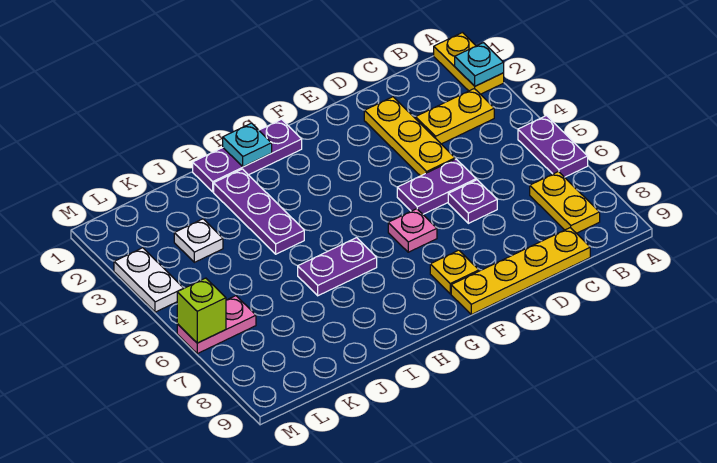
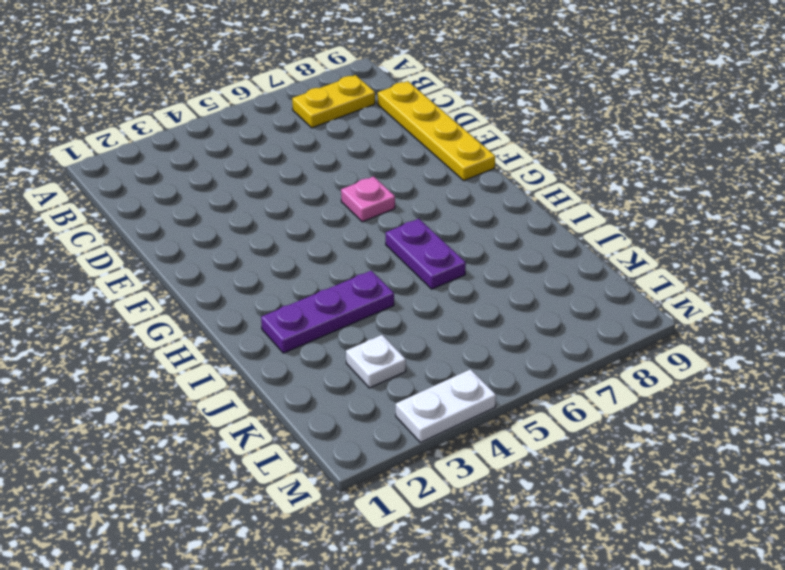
none -> yellow 1x2 plate [434,33,504,94]
none -> purple 1x2 plate [518,116,588,177]
none -> yellow 1x2 plate [416,89,494,144]

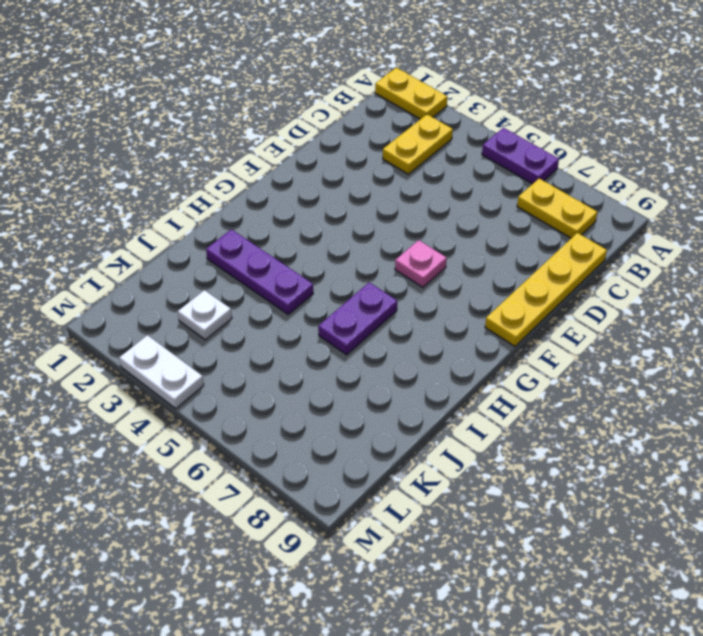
none -> yellow 1x3 plate [364,97,455,176]
none -> purple 1x2 plate [397,159,476,214]
none -> purple 1x1 plate [448,180,497,223]

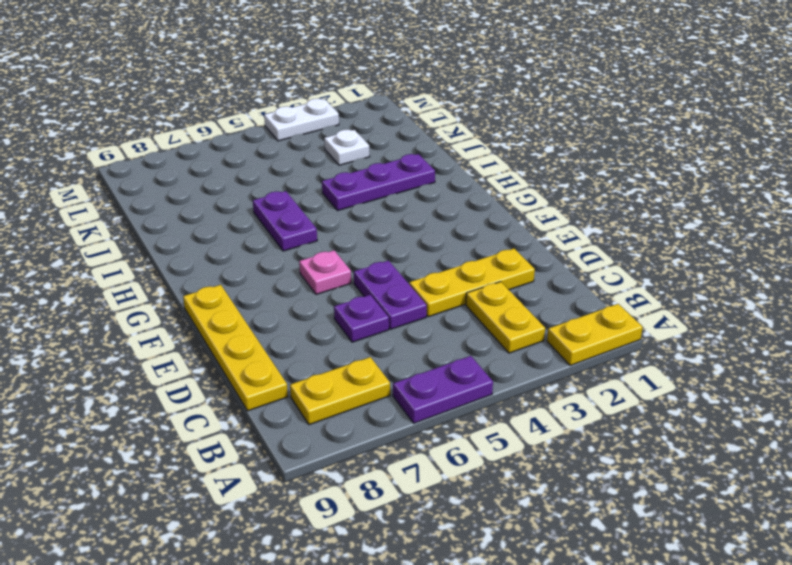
none -> yellow 1x1 plate [430,250,479,294]
none -> purple 1x3 plate [193,119,302,192]
none -> pink 1x2 plate [177,296,256,354]

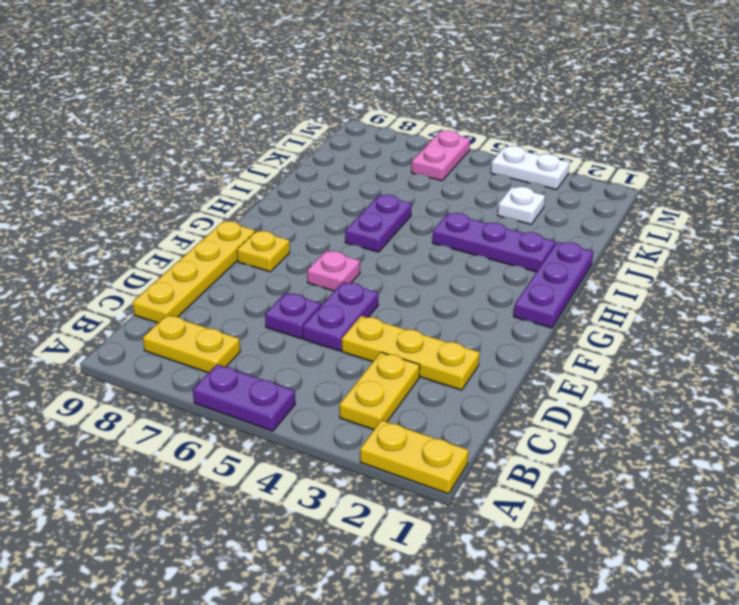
none -> cyan 1x1 plate [455,43,504,86]
none -> cyan 1x1 plate [223,123,272,167]
none -> lime 1x1 brick [177,278,226,343]

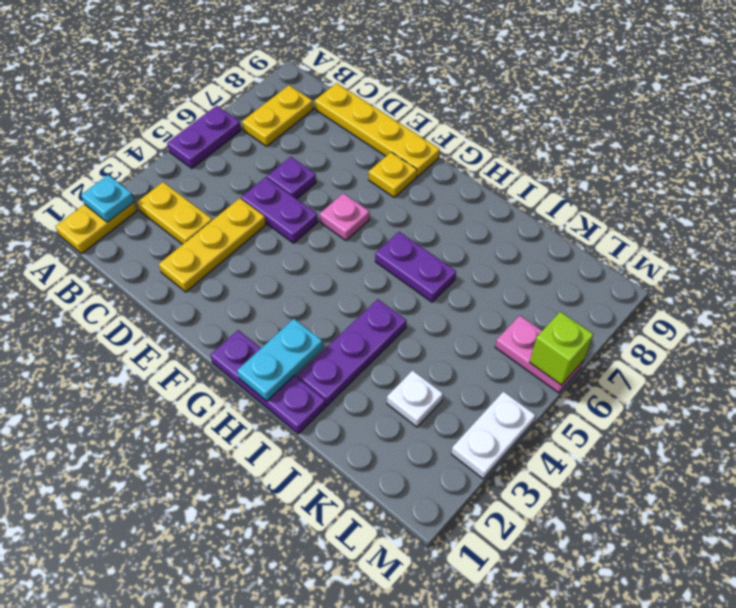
cyan 1x2 plate [237,319,323,401] -> cyan 1x1 plate [223,123,272,167]

